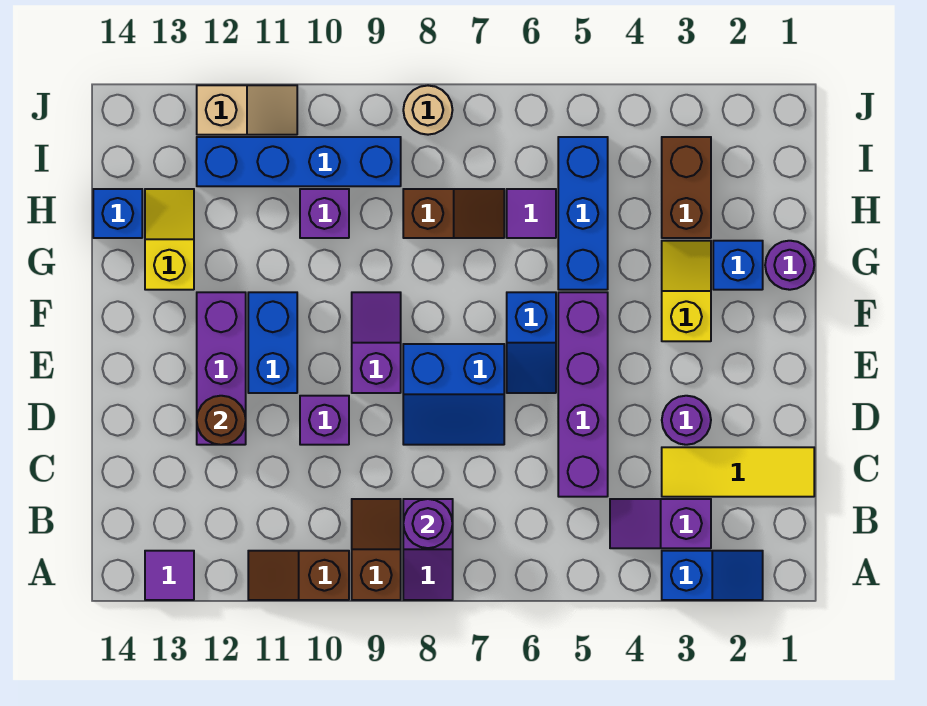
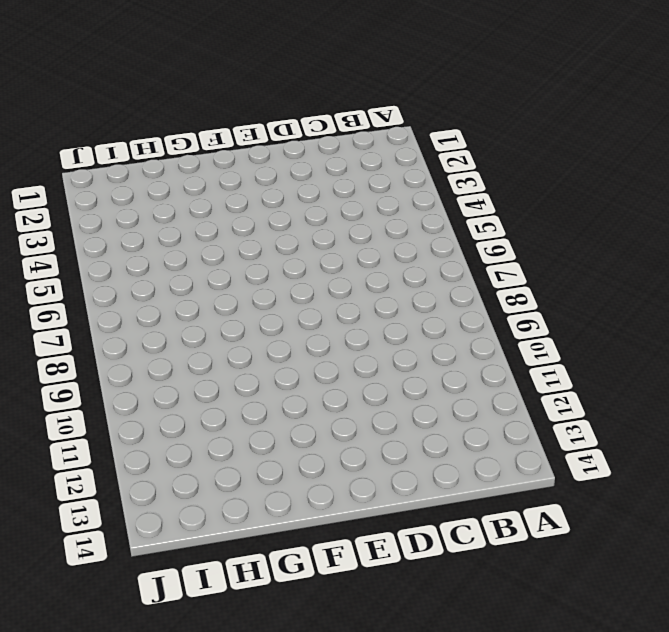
none -> blue 1x2 slope [662,551,763,600]
none -> purple 1x2 slope [403,499,453,600]
none -> brown 1x2 slope [352,499,401,600]
none -> brown 1x2 slope [248,551,349,600]

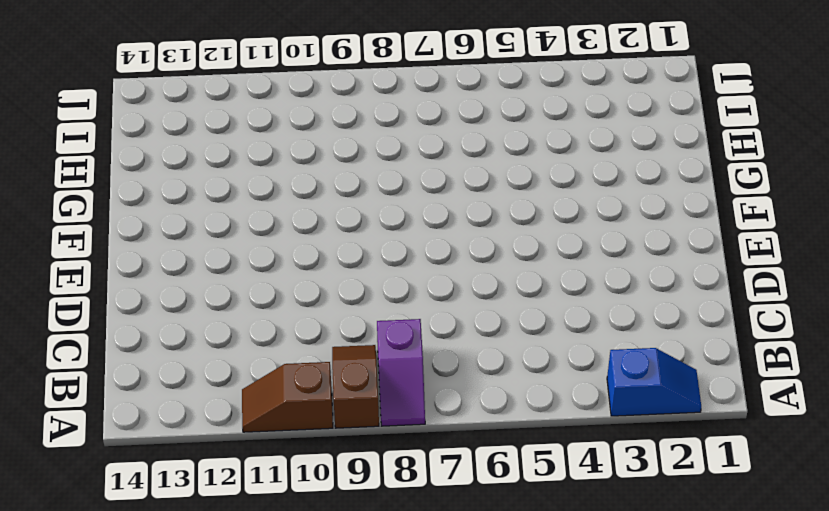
none -> purple 1x1 tile [145,551,194,600]
none -> purple 1x2 slope [610,499,711,548]
none -> yellow 1x3 tile [662,447,814,497]
none -> purple 1x4 brick [558,292,608,497]

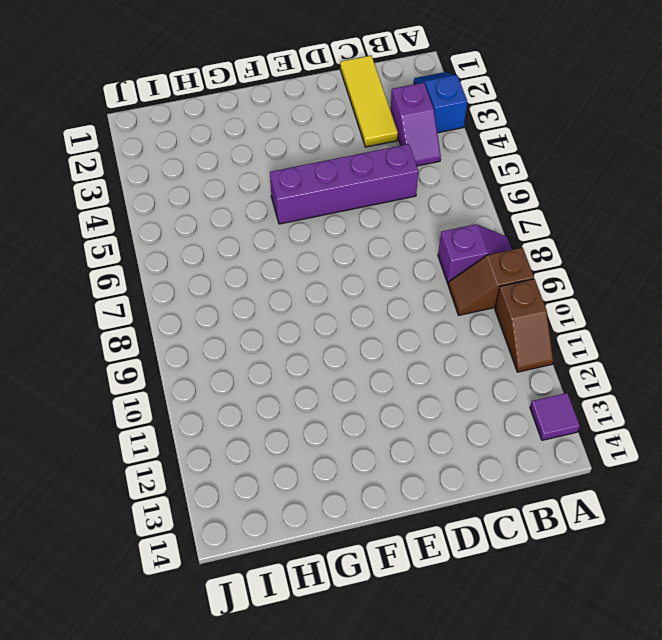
none -> purple 1x1 round brick [662,396,711,445]
none -> blue 2x2 slope [403,344,504,445]
none -> purple 1x1 brick [300,396,349,445]
none -> purple 1x3 brick [197,292,246,445]

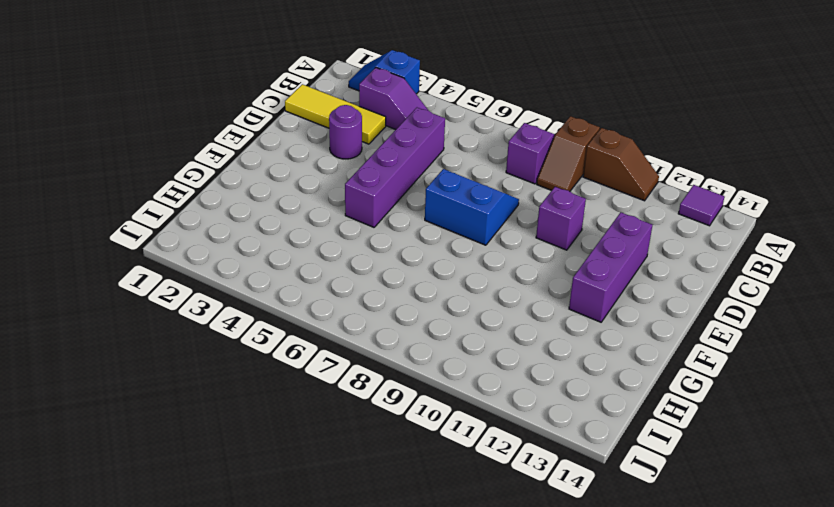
none -> blue 1x2 slope [507,292,556,393]
none -> purple 1x2 slope [352,292,401,393]
none -> blue 1x2 brick [248,292,297,393]
none -> yellow 1x2 slope [662,241,711,341]

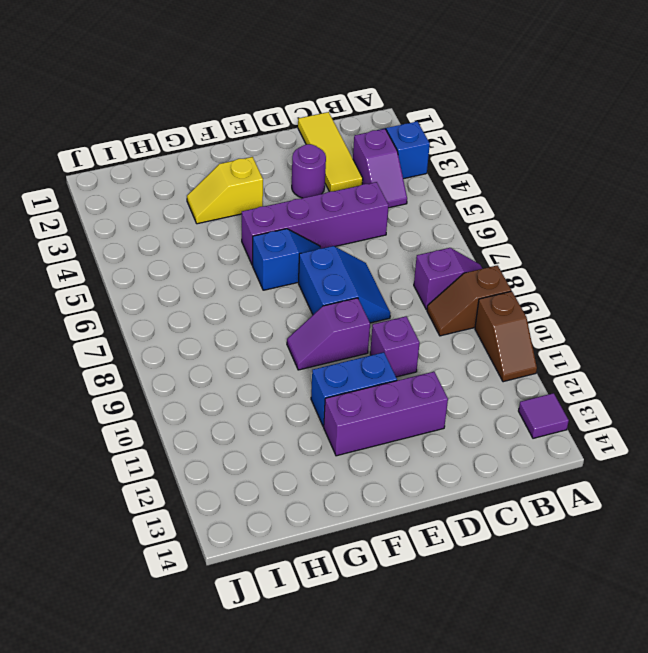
none -> purple 1x1 round brick [765,241,814,290]
none -> blue 1x1 brick [713,241,763,290]
none -> blue 1x3 brick [558,137,608,290]
none -> yellow 1x2 slope [145,189,194,290]

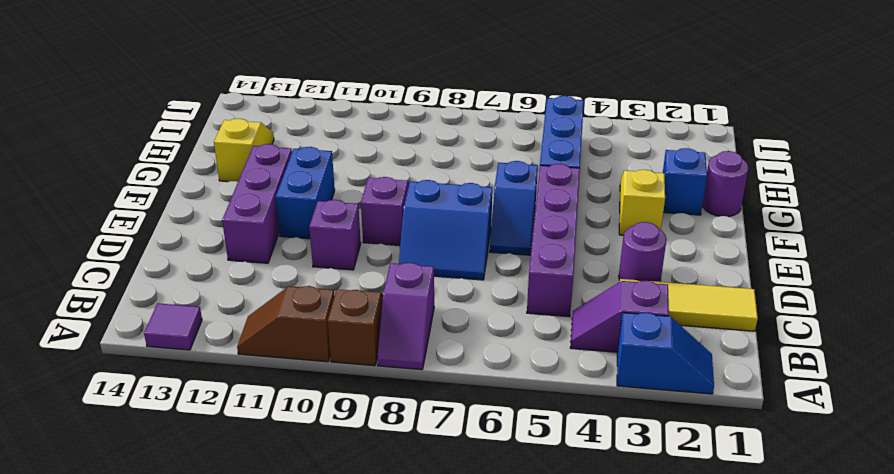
none -> brown 1x2 brick [662,137,711,238]
none -> purple 1x1 tile [507,189,556,238]
none -> brown 1x2 slope [403,189,504,238]
none -> purple 1x1 brick [300,189,349,238]

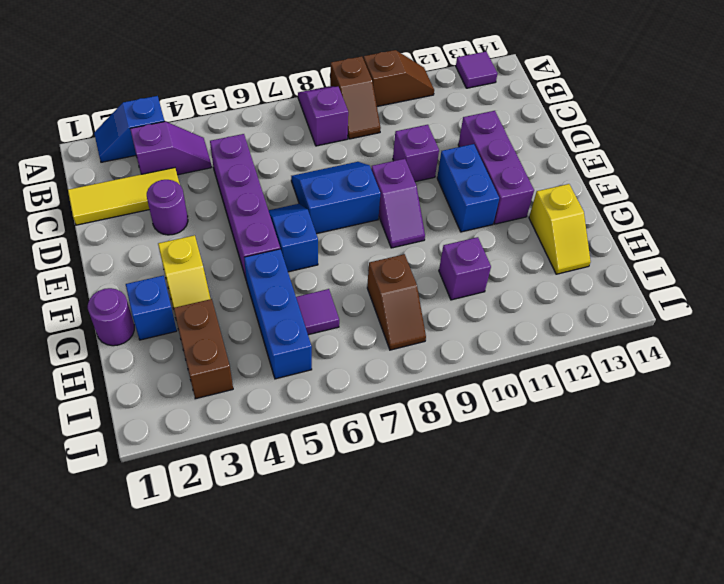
brown 1x2 slope [367,254,426,350] -> brown 1x2 slope turned to [403,189,504,238]
none -> blue 1x1 brick [93,189,142,238]
none -> blue 1x4 brick [197,137,401,186]
none -> tan 1x1 round brick [403,86,452,135]
none -> tan 1x2 slope [197,85,297,135]

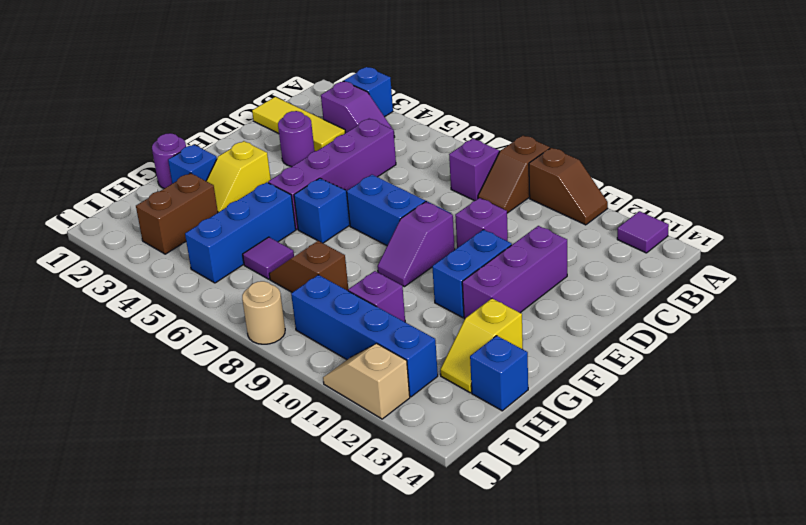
none -> purple 1x1 round brick [403,499,453,548]
none -> brown 1x1 round brick [197,396,246,445]

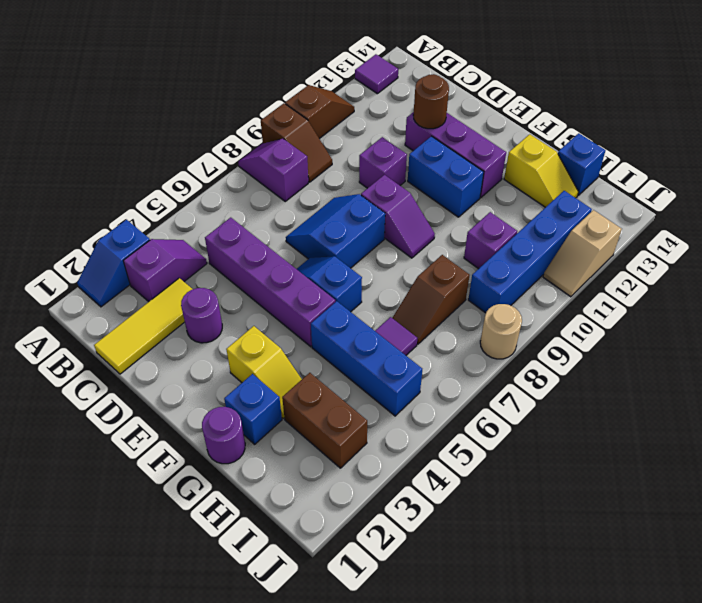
none -> purple 1x1 round brick [403,499,453,548]

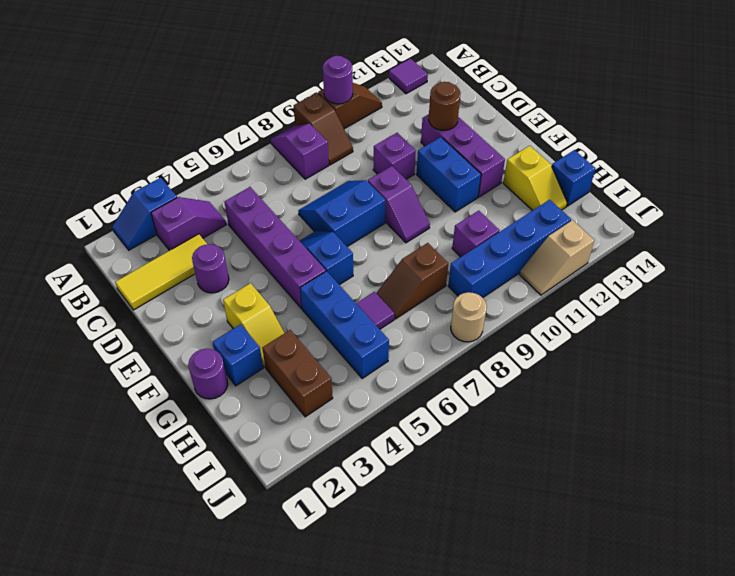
purple 1x1 round brick [323,56,353,104] -> purple 1x1 round brick moved to [403,499,453,548]

